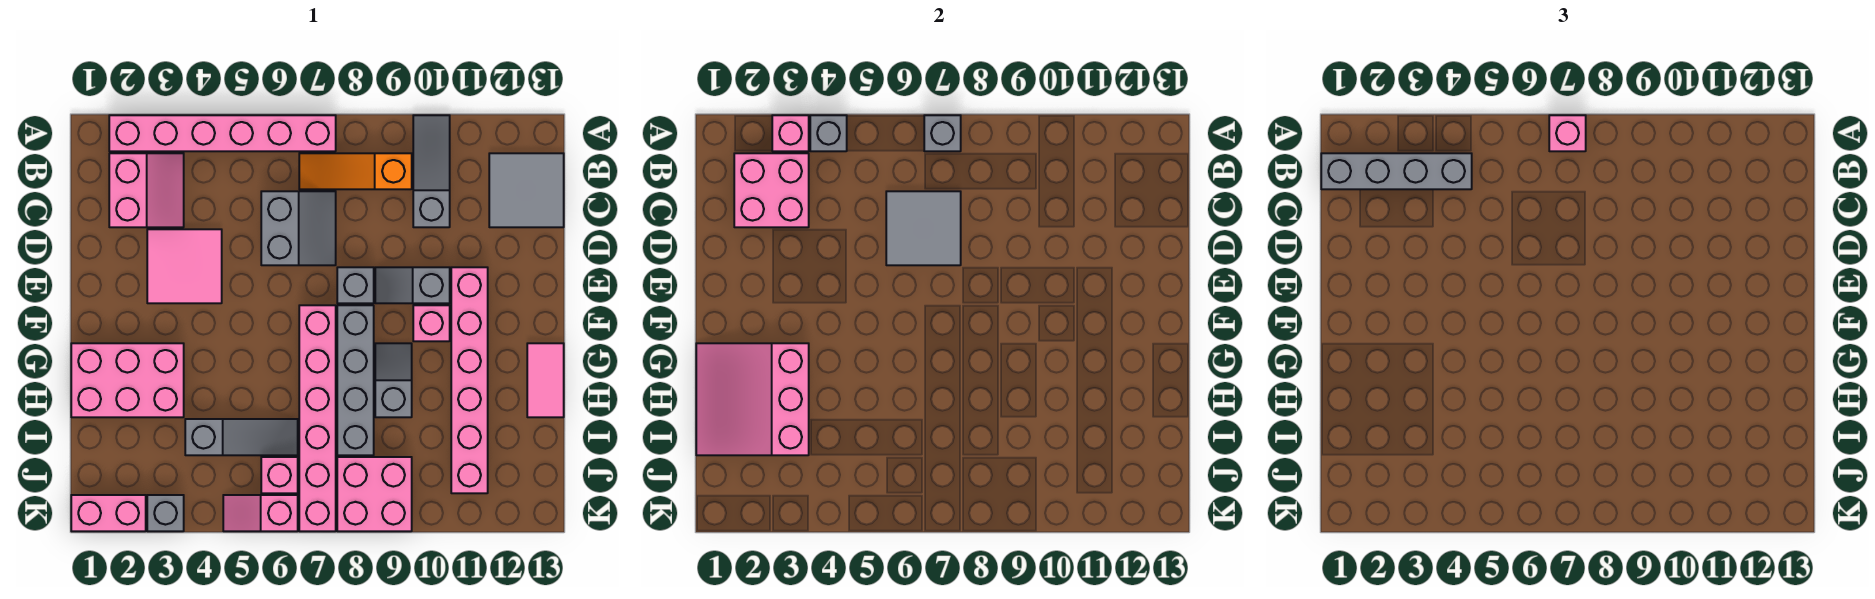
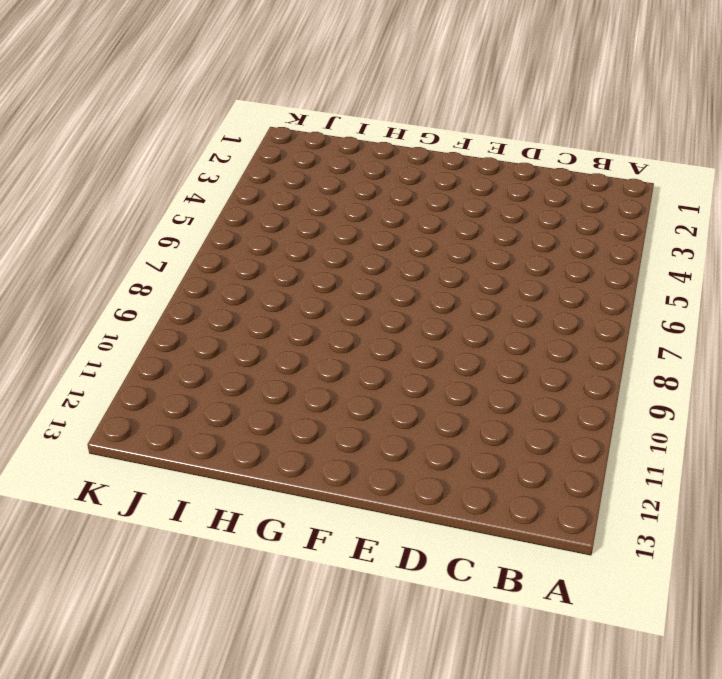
none -> pink 1x6 brick [109,115,336,151]
none -> grey 1x3 slope [413,115,450,227]
none -> pink 2x2 slope [109,153,184,227]
none -> orange 1x3 slope [299,153,412,189]

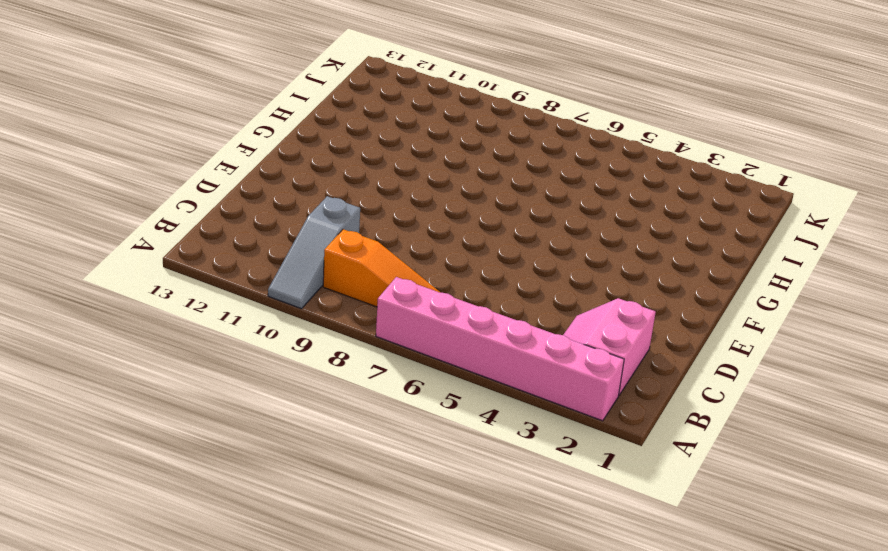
none -> grey 2x2 tile [489,153,564,227]
none -> grey 2x2 slope [261,191,336,265]
none -> pink 2x2 tile [147,229,222,303]
none -> grey 1x1 brick [337,267,374,303]

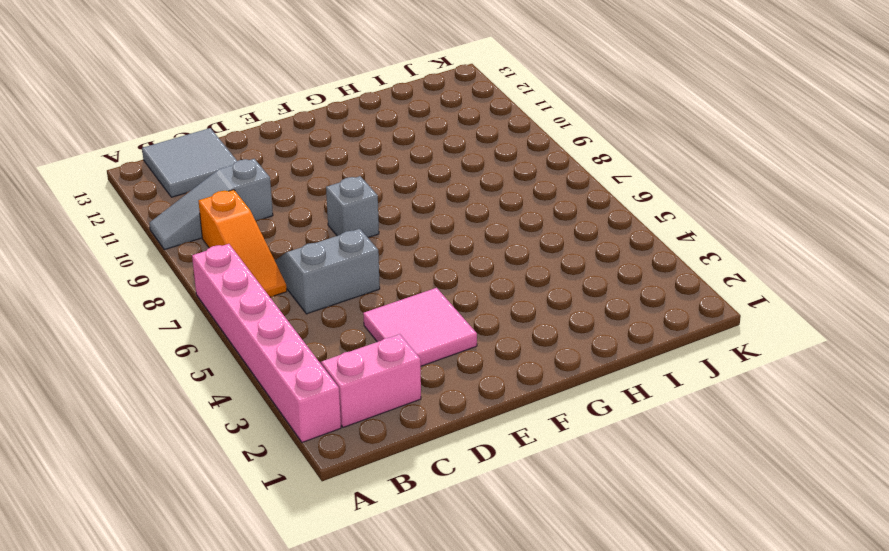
none -> grey 1x2 slope [375,267,450,303]
none -> pink 1x6 brick [451,267,488,493]
none -> pink 1x6 brick [299,305,336,531]
none -> grey 1x4 brick [337,305,374,455]

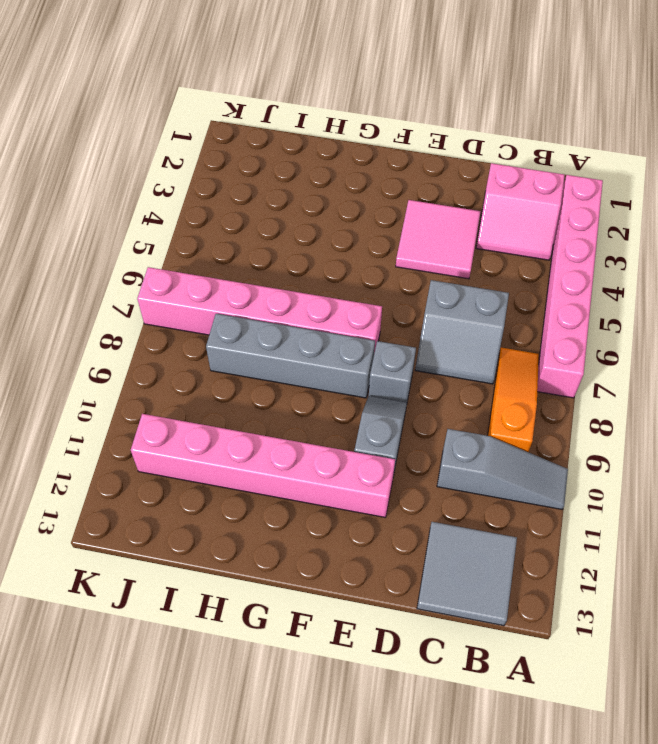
none -> pink 1x1 brick [413,305,450,341]
none -> pink 2x3 brick [71,343,184,417]
none -> grey 1x2 slope [375,343,412,417]
none -> pink 1x2 tile [527,343,564,417]

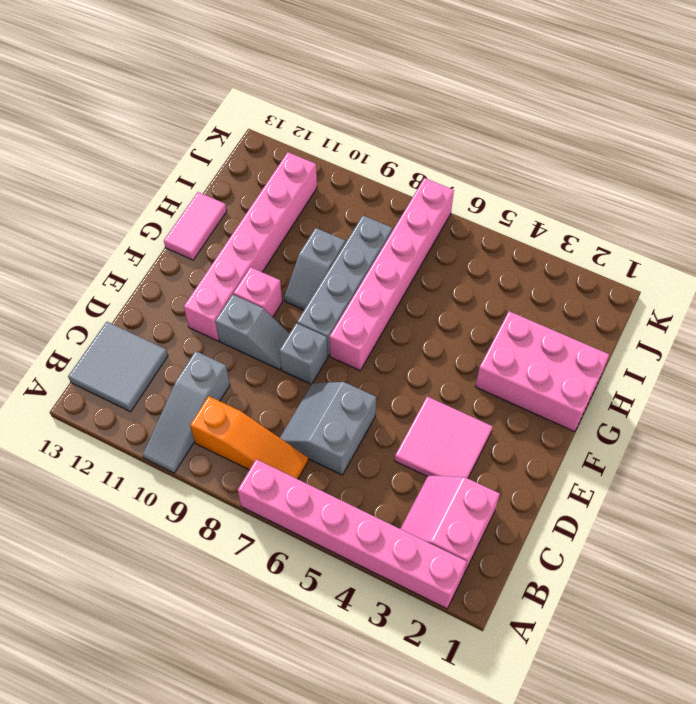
none -> grey 1x3 slope [185,419,298,455]
none -> pink 1x1 brick [261,457,298,493]
none -> pink 2x2 brick [337,457,412,531]
none -> pink 1x2 brick [71,495,146,531]

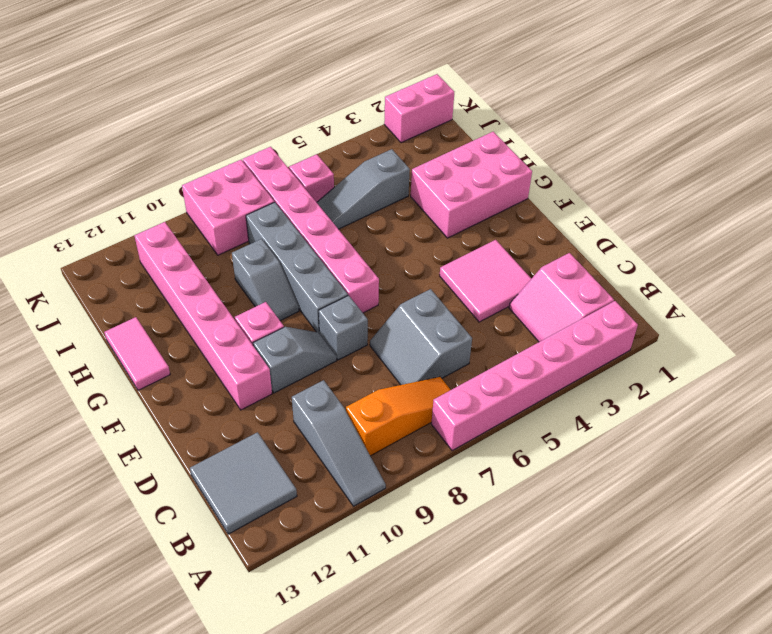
none -> grey 1x1 brick [147,495,184,531]
none -> pink 1x2 slope [223,495,298,531]
none -> pink 1x1 brick [772,115,809,151]
none -> grey 1x1 brick [810,115,847,151]

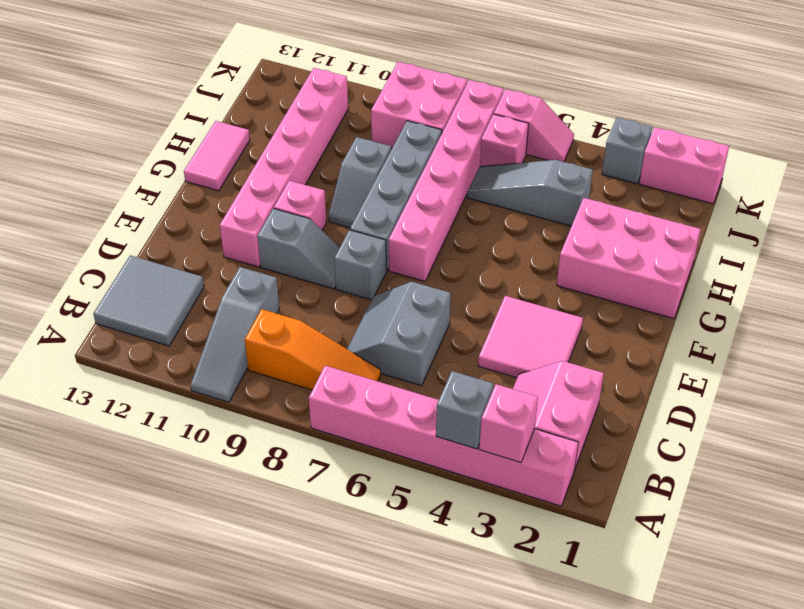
none -> grey 1x1 brick [924,115,961,151]
none -> pink 2x2 brick [734,153,809,227]
none -> grey 2x2 tile [886,191,961,265]
none -> pink 3x3 slope [696,343,809,455]

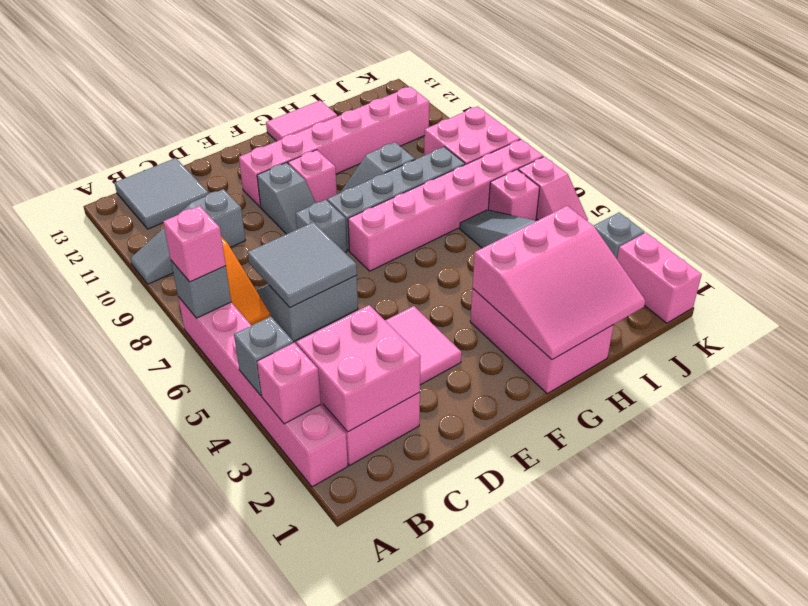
none -> grey 1x4 brick [1321,153,1472,189]

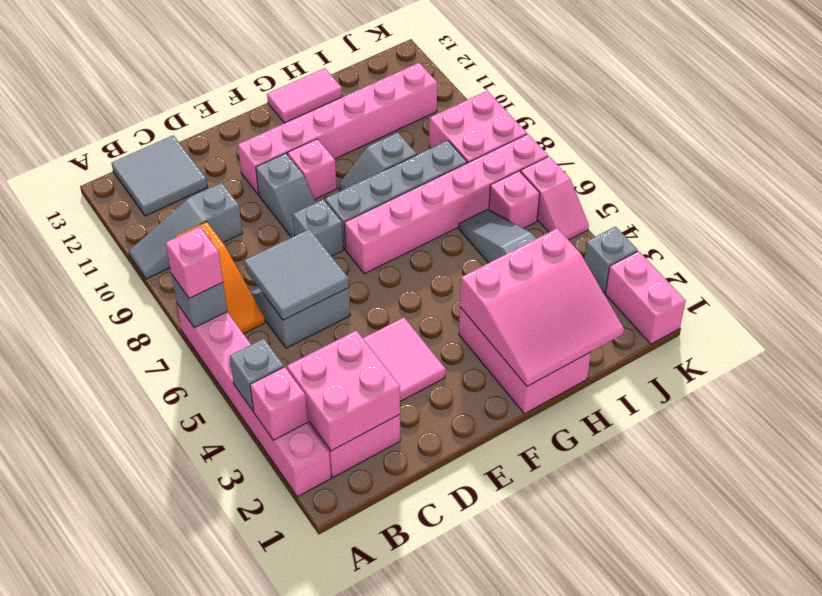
none -> grey 1x4 brick [1321,153,1472,189]

